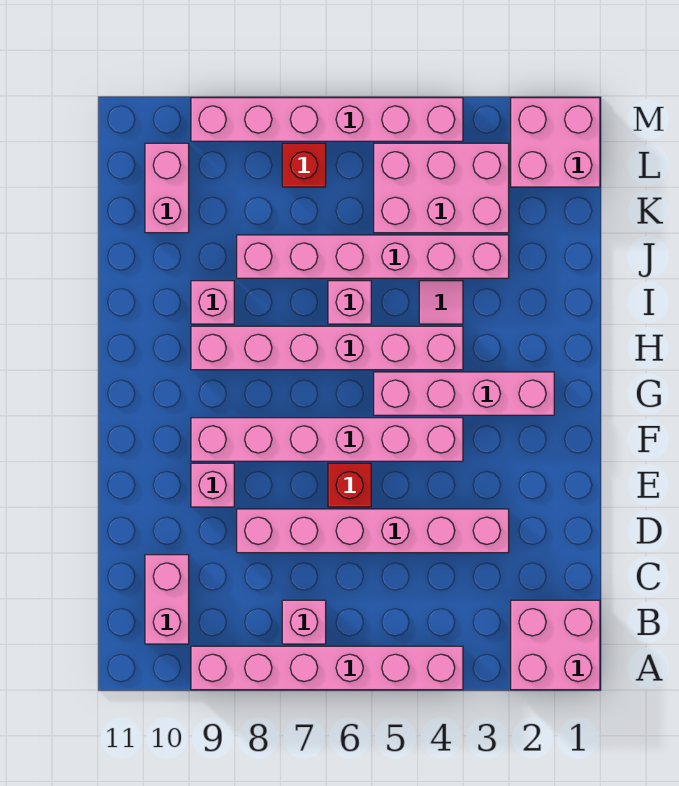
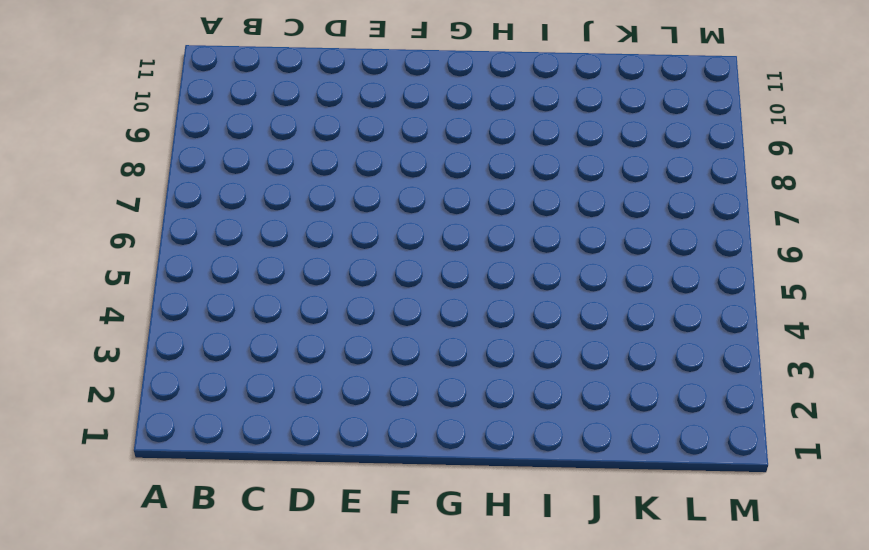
none -> pink 2x2 brick [511,600,600,690]
none -> pink 1x6 brick [191,646,463,690]
none -> pink 1x1 brick [282,600,326,644]

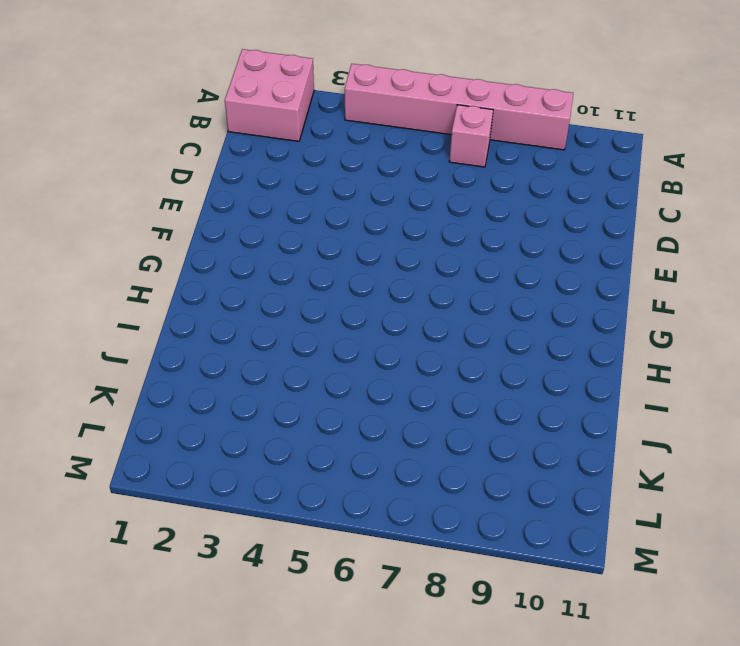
none -> pink 1x2 brick [145,555,189,644]
none -> pink 1x6 brick [237,509,509,553]
none -> red 1x1 brick [328,463,371,507]

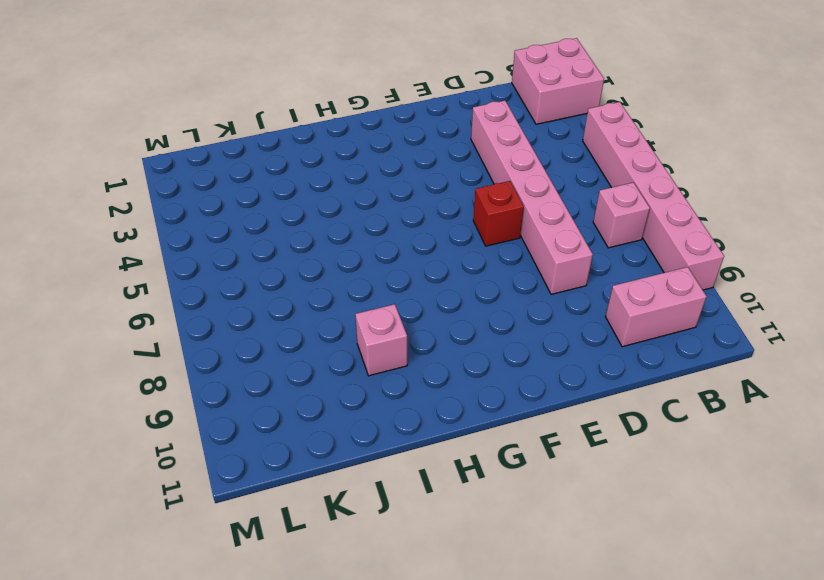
none -> pink 1x1 brick [191,463,234,507]
none -> pink 1x6 brick [191,418,463,461]
none -> pink 1x4 brick [374,372,554,415]

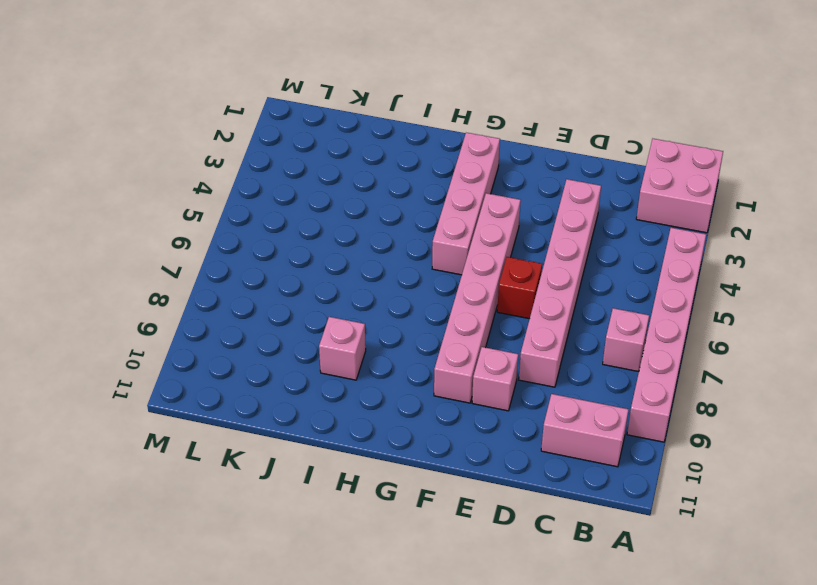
none -> pink 1x6 brick [191,326,463,370]
none -> pink 1x1 tile [419,281,463,324]
none -> pink 1x1 brick [328,281,371,324]

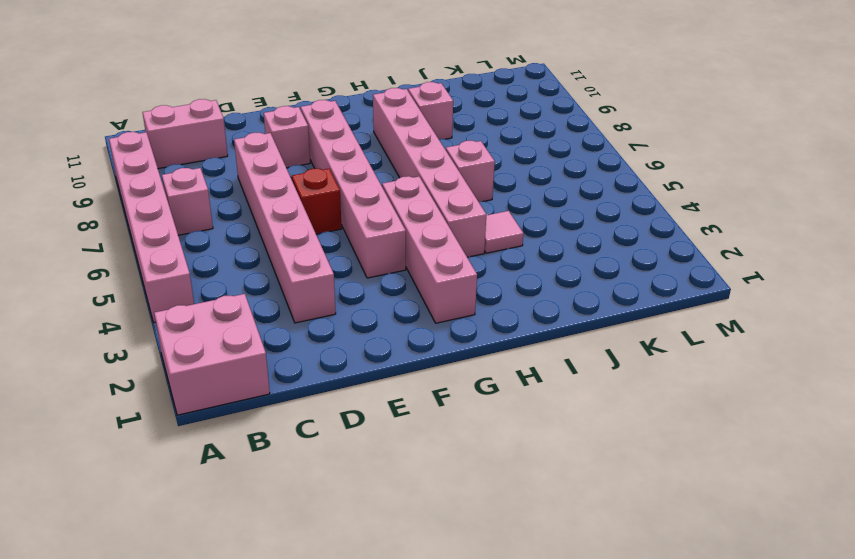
none -> pink 1x6 brick [237,235,509,278]
none -> pink 2x3 brick [374,143,509,233]
none -> pink 1x2 brick [145,143,189,233]

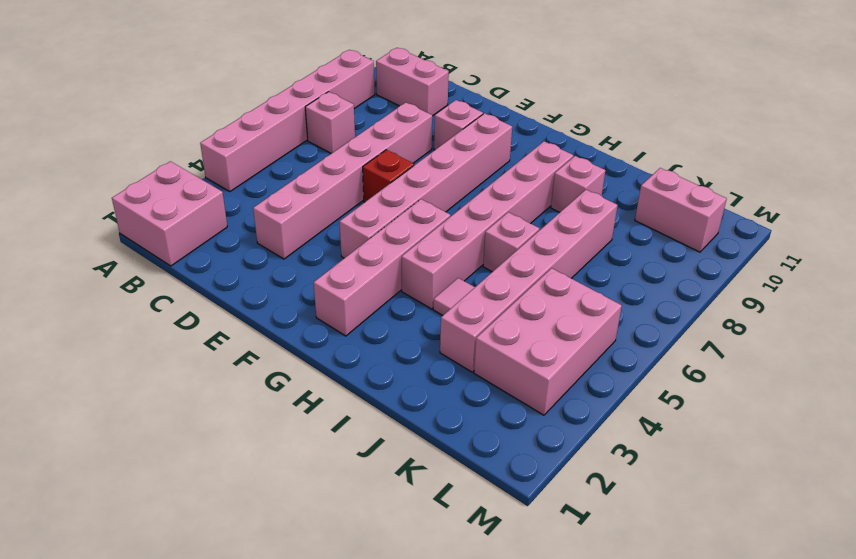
none -> pink 2x2 brick [511,98,600,187]
none -> red 1x1 brick [282,143,326,187]
none -> pink 1x6 brick [191,98,463,141]

